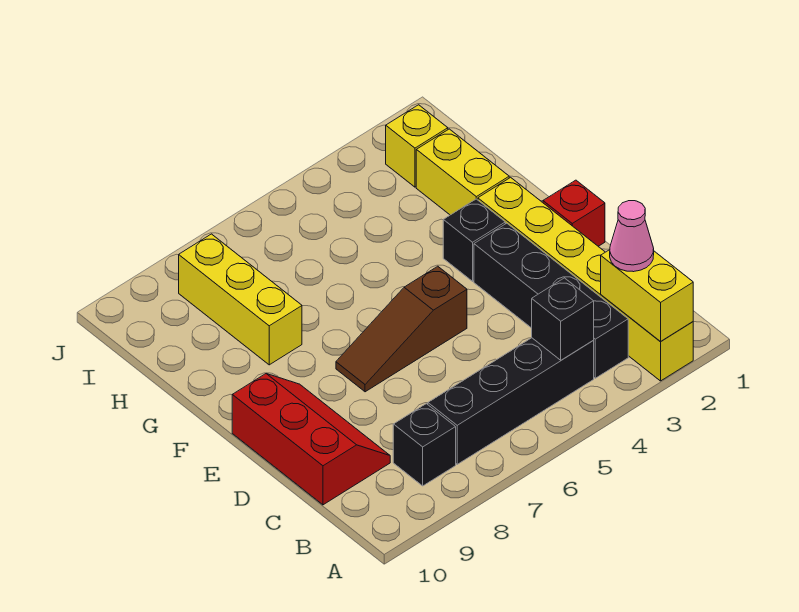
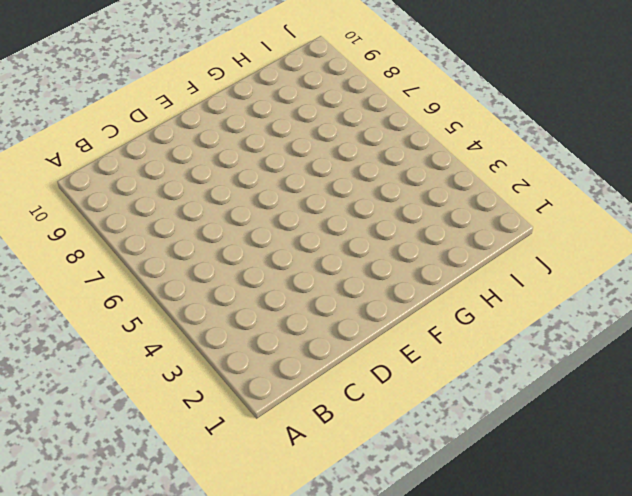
none -> yellow 1x6 brick [478,177,693,381]
none -> black 1x4 brick [474,223,628,378]
none -> black 1x4 brick [428,338,594,464]

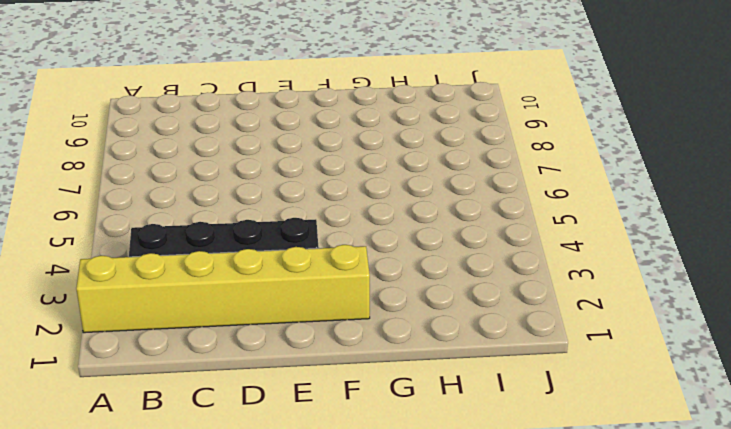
none -> black 1x4 brick [428,338,594,464]
none -> black 1x1 brick [393,404,456,486]
none -> red 2x3 slope [232,374,390,505]

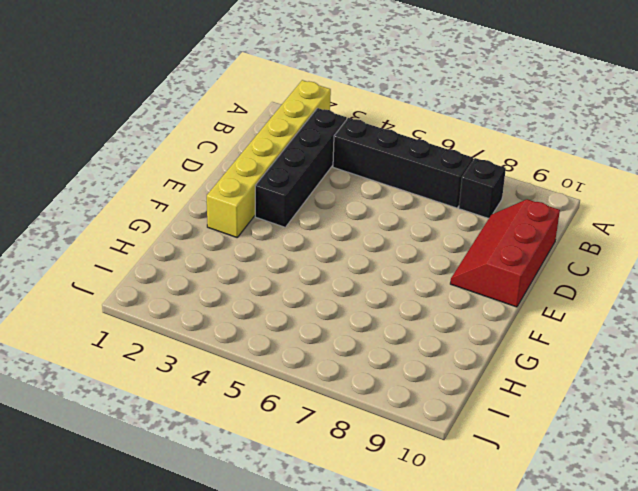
none -> red 1x1 brick [543,180,605,246]
none -> brown 1x3 slope [336,266,467,392]
none -> black 1x1 brick [443,199,505,281]

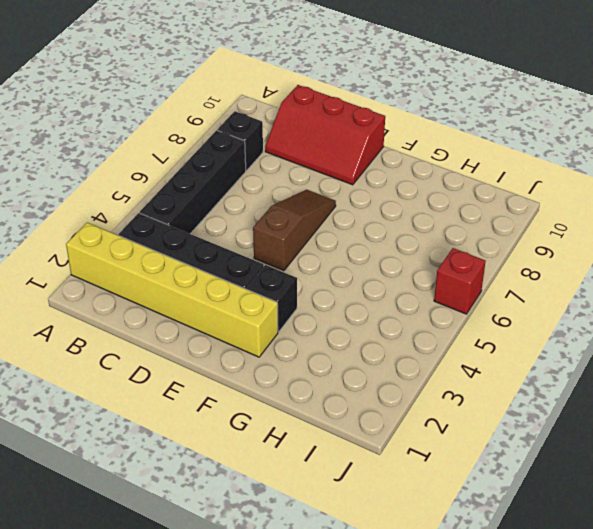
red 1x1 brick [434,248,486,314] -> red 1x1 brick moved to [543,180,605,246]
none -> yellow 1x2 brick [416,129,509,215]
none -> yellow 1x3 brick [179,234,302,365]
none -> yellow 1x1 brick [386,105,448,187]

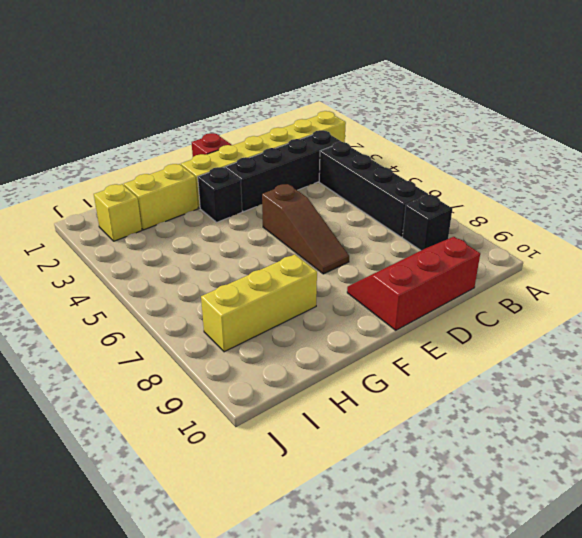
none -> yellow 1x2 brick [601,250,693,342]
none -> black 1x1 brick [532,278,594,360]
none -> pink 1x1 cone [610,201,654,272]

